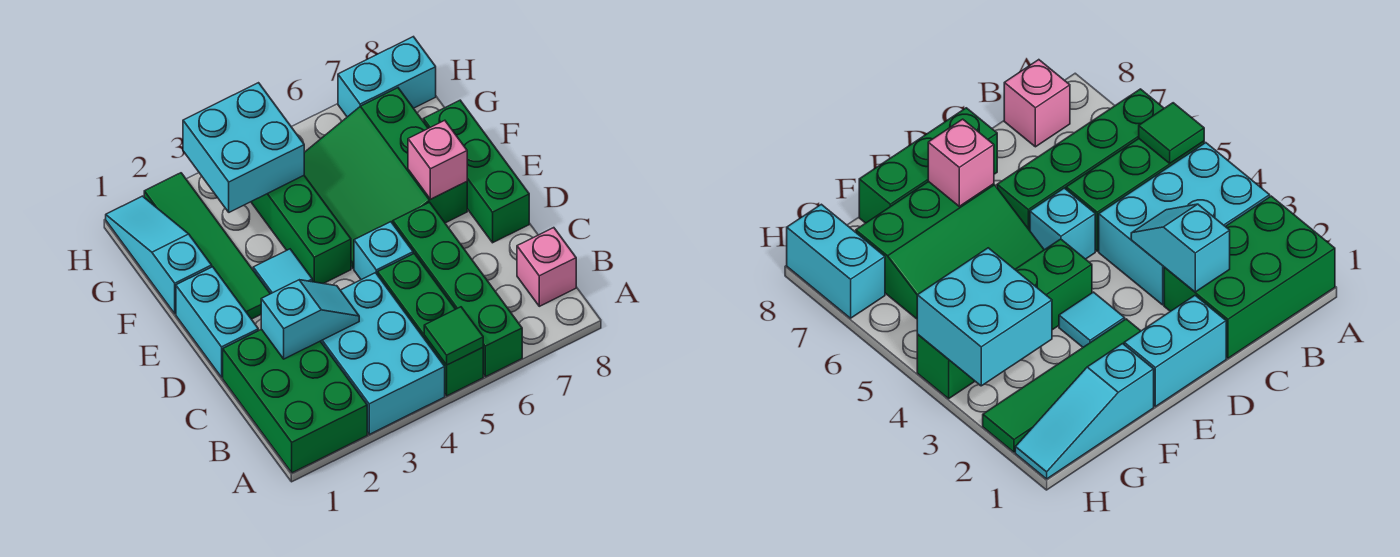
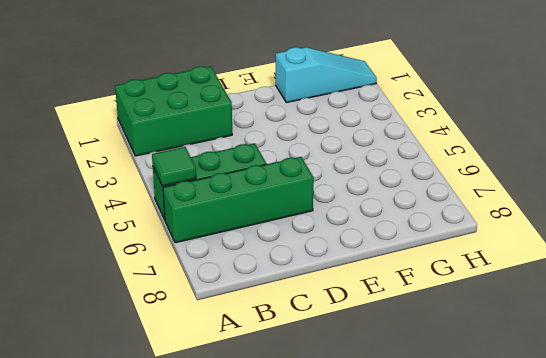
none -> cyan 2x3 brick [321,273,445,434]
none -> pink 1x1 brick [517,228,576,306]
none -> cyan 1x2 brick [176,267,258,377]

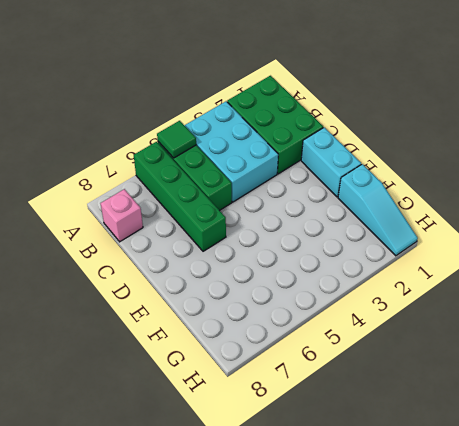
none -> cyan 1x1 brick [354,222,413,280]
none -> green 1x3 brick [423,100,529,243]
none -> green 1x4 tile [144,173,270,319]

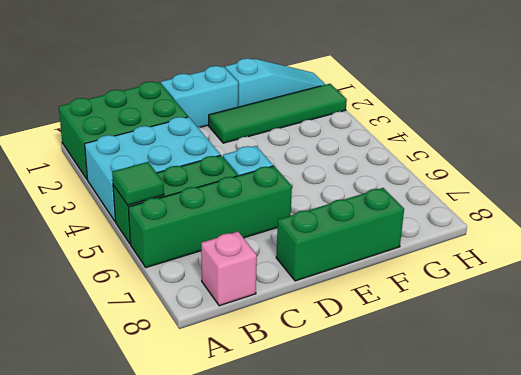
none -> cyan 1x1 tile [253,249,312,294]
none -> green 1x4 brick [251,176,351,284]
none -> green 3x3 slope [304,88,467,269]

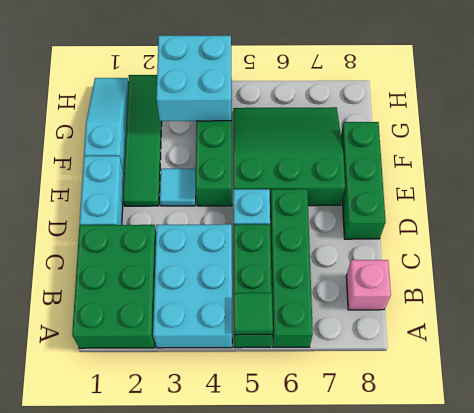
green 3x3 slope [233,107,345,206] -> green 3x3 slope turned to [304,88,467,269]
none -> cyan 1x2 brick [338,37,436,117]
none -> cyan 1x2 slope [261,280,359,359]
none -> pink 1x1 brick [408,120,467,199]

